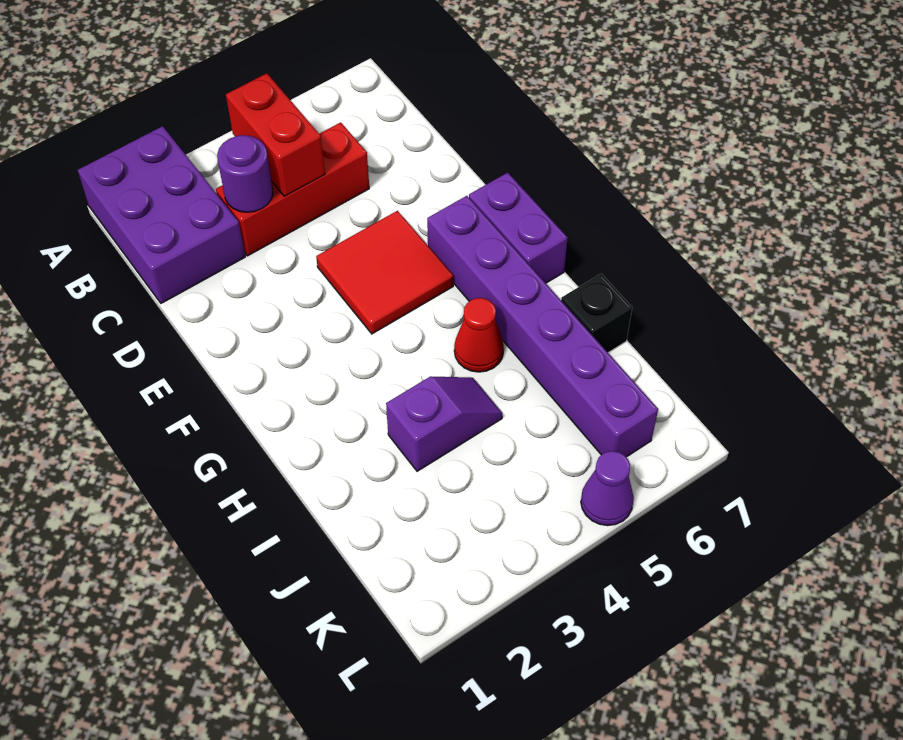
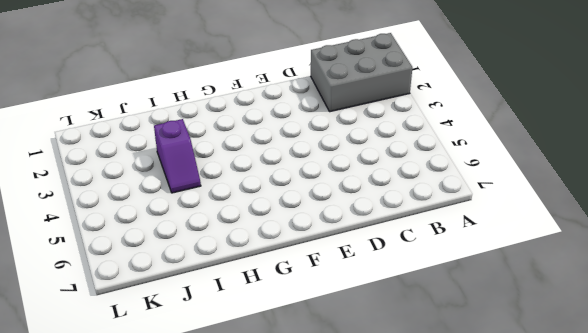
grey 2x3 brick [311,33,412,112] -> purple 2x3 brick [78,126,245,303]
none -> red 1x3 brick [216,122,369,256]
none -> red 2x2 tile [316,211,453,334]

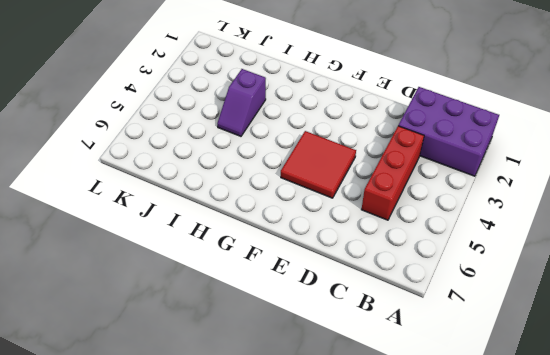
none -> purple 1x6 brick [427,196,658,457]
none -> purple 1x2 brick [469,173,568,283]

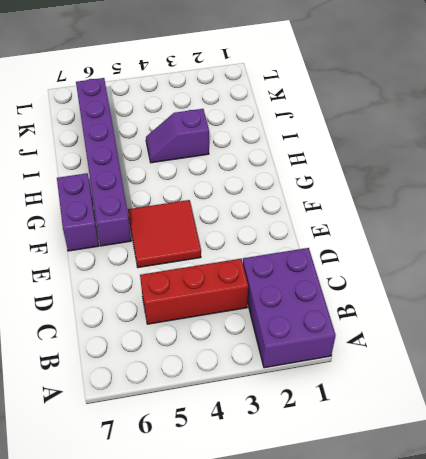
none -> red 1x1 cone [454,298,504,372]
none -> black 1x1 brick [561,274,632,353]

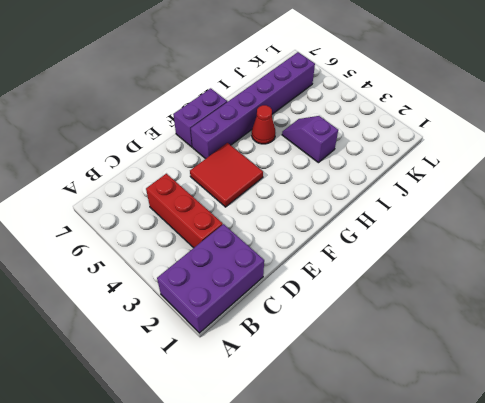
none -> black 1x1 brick [561,274,632,353]
none -> purple 1x1 cone [581,451,634,526]

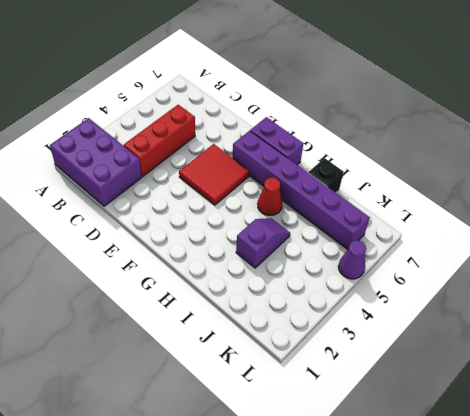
none -> red 1x2 brick [226,73,325,196]
none -> purple 1x1 round brick [217,135,273,212]

